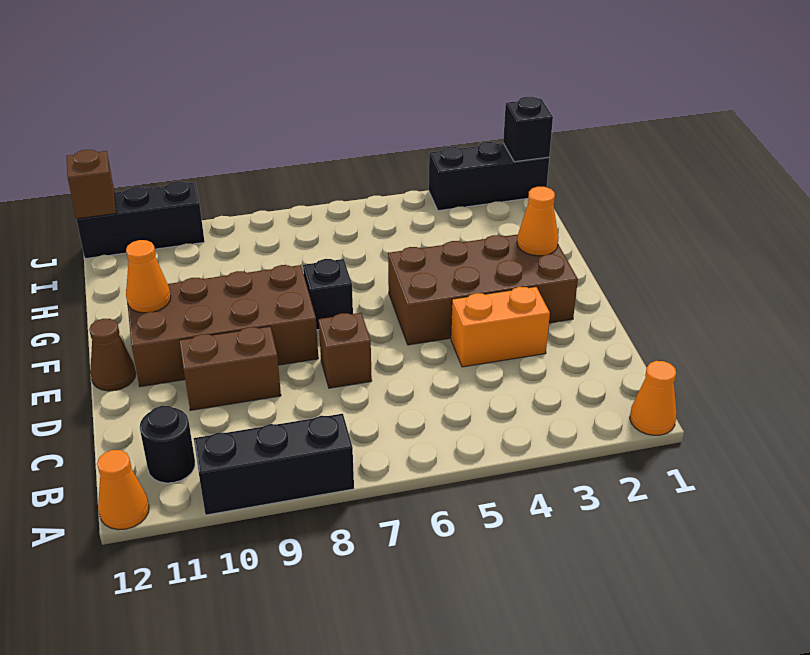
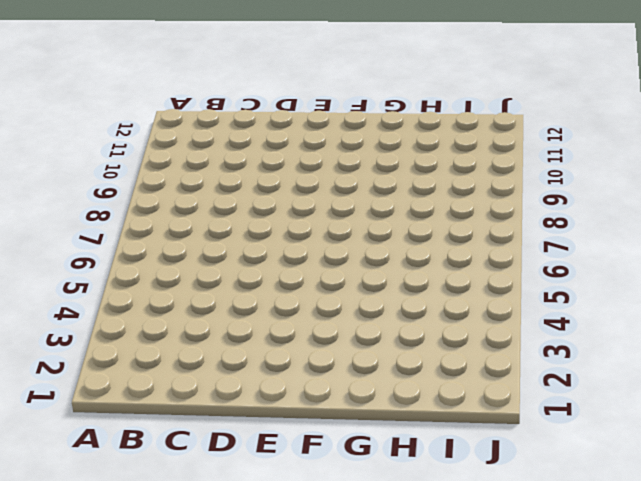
none -> orange 1x1 cone [630,361,677,435]
none -> black 1x3 brick [194,414,354,515]
none -> orange 1x1 cone [97,450,149,530]

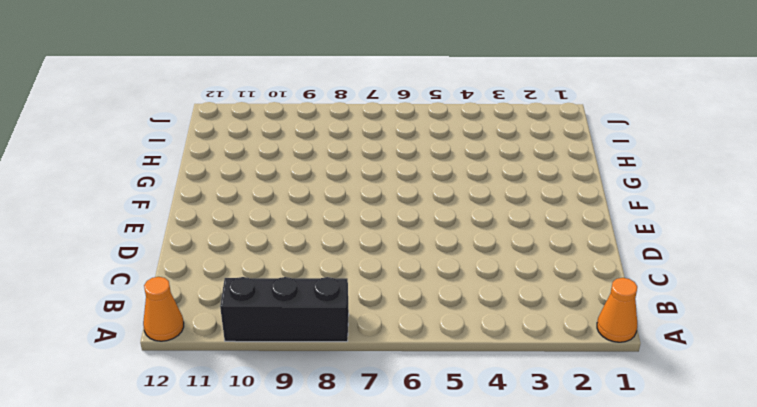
none -> black 1x1 round brick [140,406,195,483]
none -> orange 1x2 brick [451,287,550,367]
none -> brown 1x1 brick [319,313,372,388]

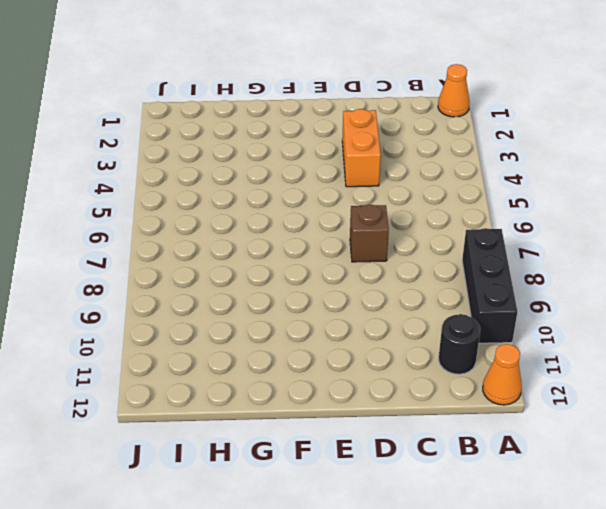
none -> brown 1x2 brick [179,326,281,410]
none -> brown 2x4 brick [388,234,578,345]
none -> brown 2x4 brick [127,265,318,387]

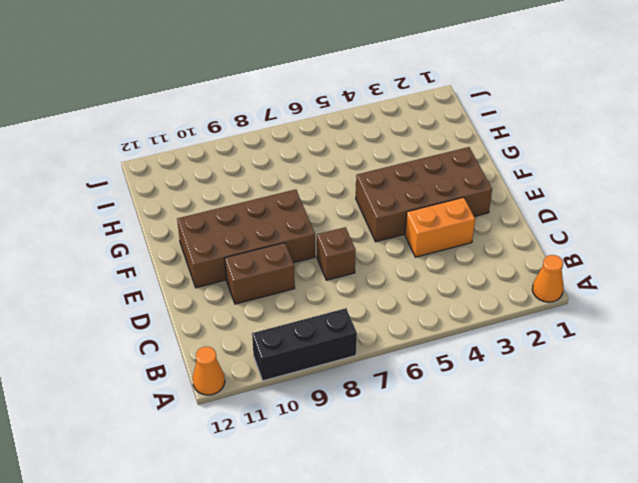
none -> black 1x1 round brick [140,406,195,483]
none -> brown 1x1 cone [89,319,136,391]
none -> black 1x1 brick [303,259,353,330]

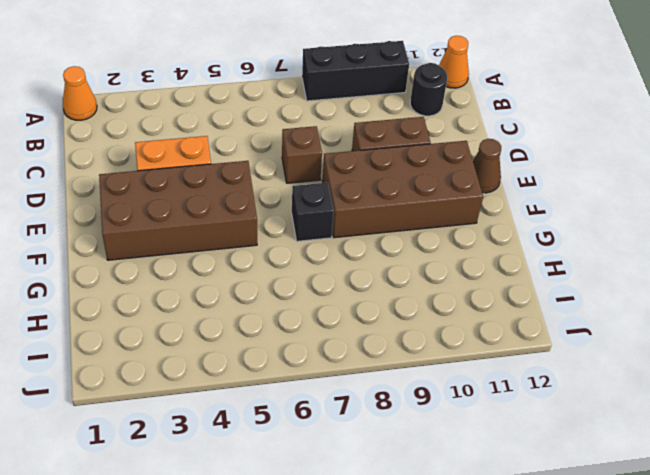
none -> black 1x3 brick [429,142,549,211]
none -> black 1x3 brick [76,181,204,259]
none -> orange 1x1 cone [517,187,559,256]

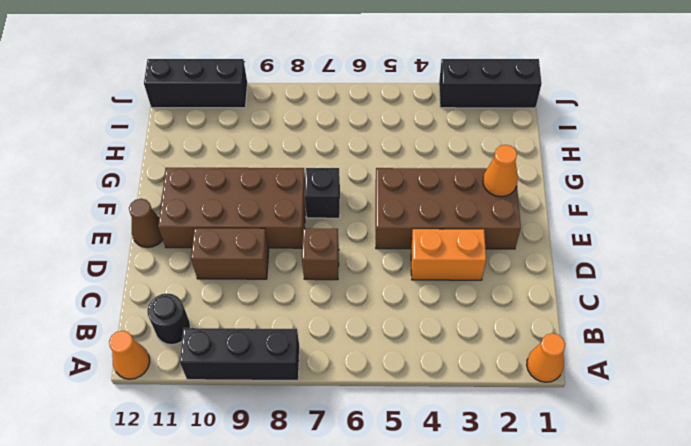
none -> orange 1x1 cone [126,240,171,313]
none -> black 1x1 brick [503,97,553,162]
none -> brown 1x1 brick [67,150,116,219]

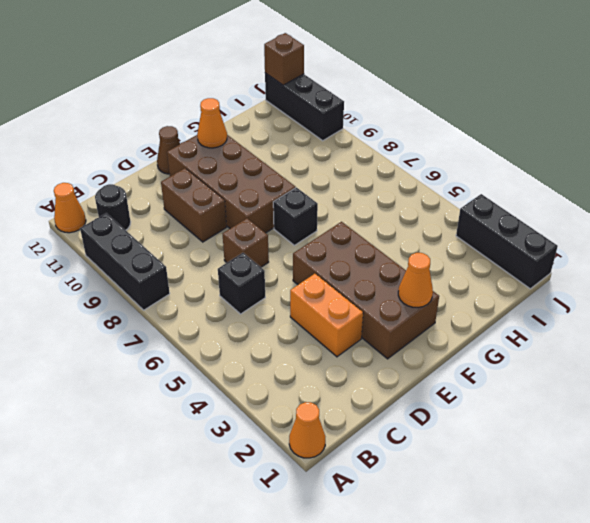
black 1x1 brick [218,253,265,314] -> black 1x1 brick moved to [503,97,553,162]

